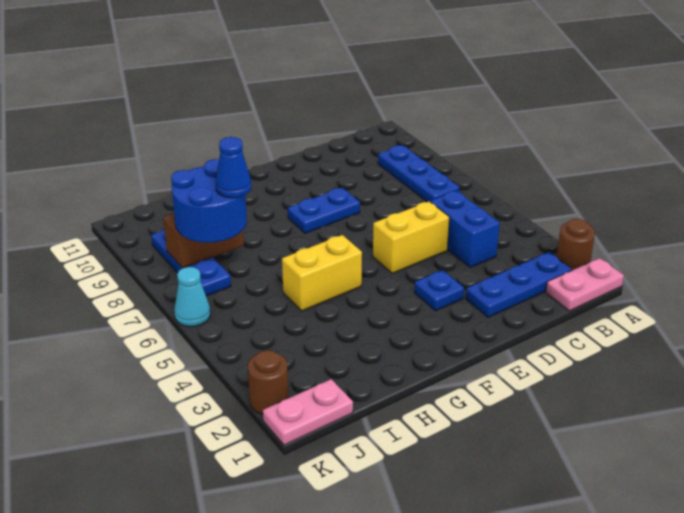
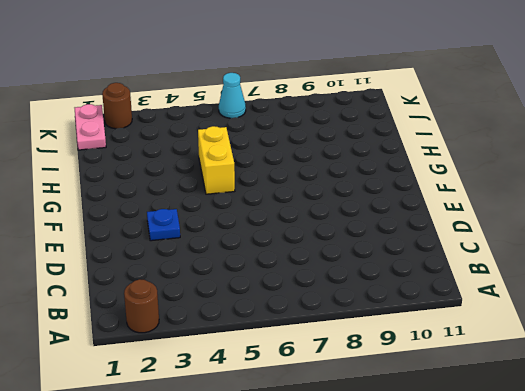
none -> pink 1x2 plate [546,258,624,311]
none -> blue 1x3 plate [466,252,572,317]
none -> blue 1x3 plate [378,145,459,202]

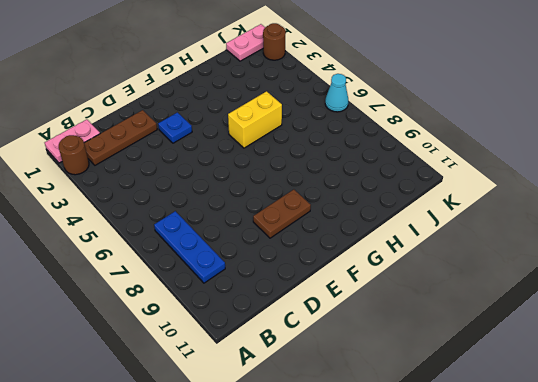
brown 1x3 plate [84,110,157,165] -> blue 1x3 plate [466,252,572,317]
brown 1x2 plate [253,189,311,238] -> none
none -> blue 1x2 brick [430,191,500,267]
none -> yellow 1x2 brick [373,201,449,273]
none -> blue 1x2 plate [288,188,360,233]

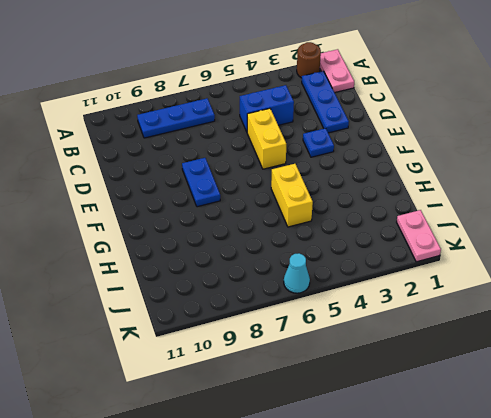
none -> blue 1x3 plate [151,229,231,296]
none -> brown 1x1 round brick [248,350,288,414]
none -> brown 1x2 brick [163,213,244,268]

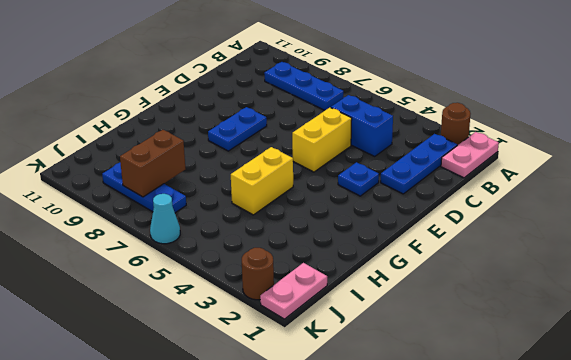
none -> blue 2x2 round brick [171,159,247,243]
none -> blue 1x1 cone [215,137,251,198]

